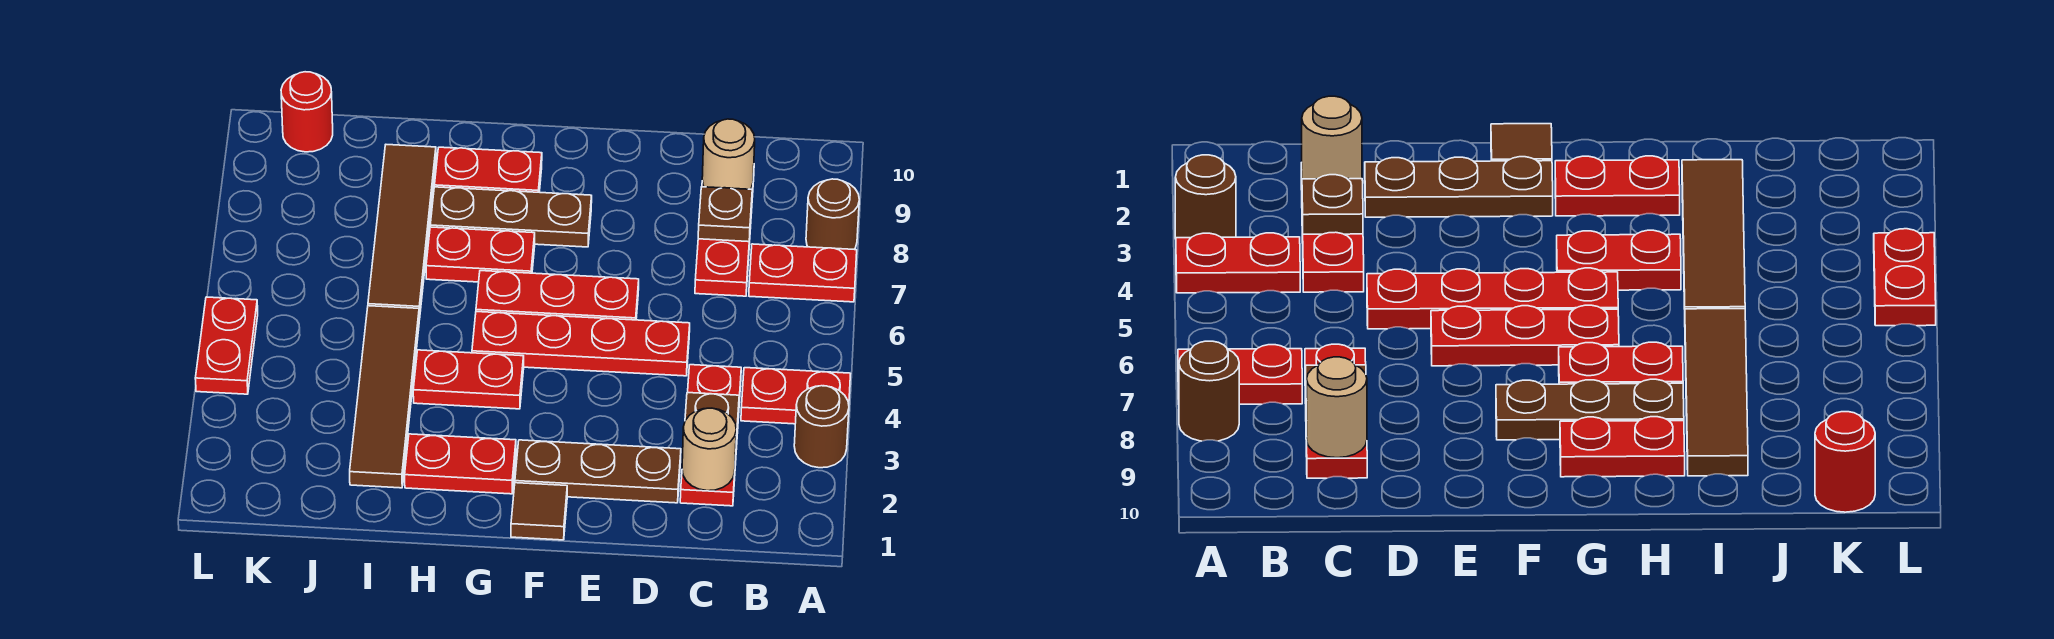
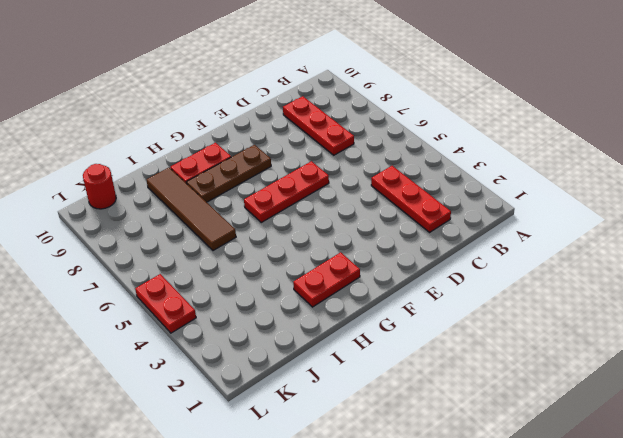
none -> brown 1x1 round brick [794,386,849,468]
none -> red 1x2 plate [741,368,850,424]
none -> red 1x2 plate [749,244,857,302]

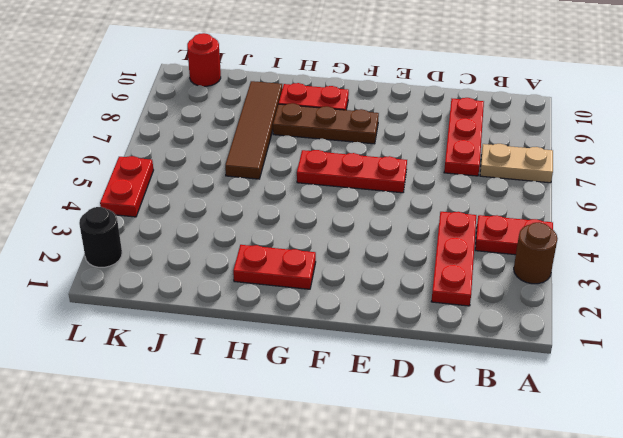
tan 1x2 plate [480,144,553,183] -> red 1x2 plate [749,244,857,302]
black 1x1 round brick [79,207,122,267] -> none
none -> brown 1x1 round brick [806,179,859,249]
none -> brown 1x3 plate [515,440,681,503]
none -> red 1x4 plate [472,312,690,376]

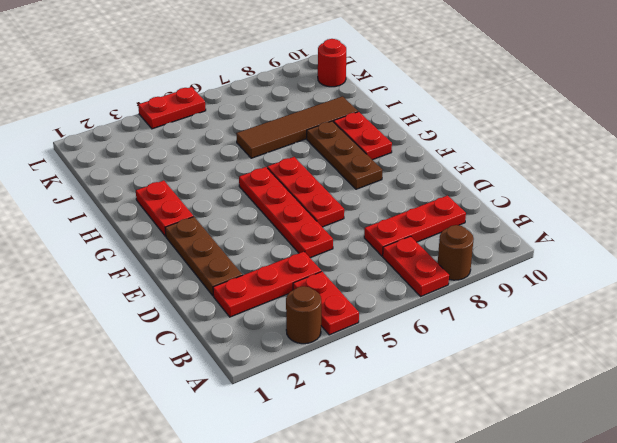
none -> brown 1x1 tile [511,483,567,540]
none -> red 1x2 plate [413,350,524,409]
none -> red 1x2 plate [426,227,535,282]

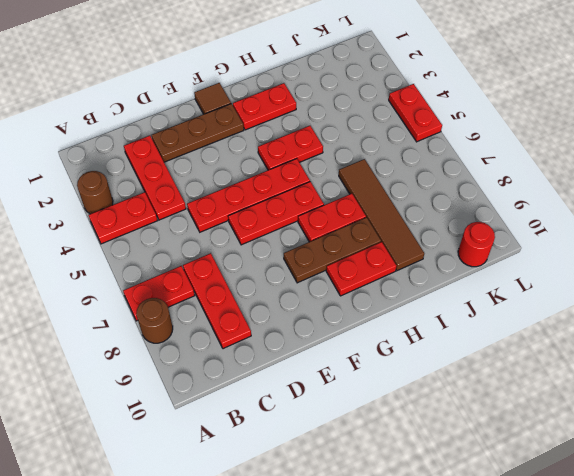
none -> brown 1x4 tile [350,306,419,488]
none -> tan 1x1 round brick [682,408,736,491]
none -> brown 1x1 plate [685,393,739,444]

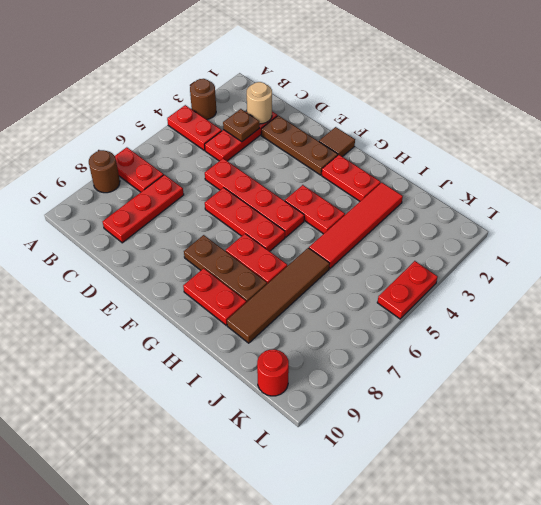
red 1x4 tile [309,183,403,269] -> brown 1x4 tile [350,306,419,488]
none -> brown 1x1 plate [698,187,752,242]
none -> tan 1x1 round brick [702,119,755,189]

